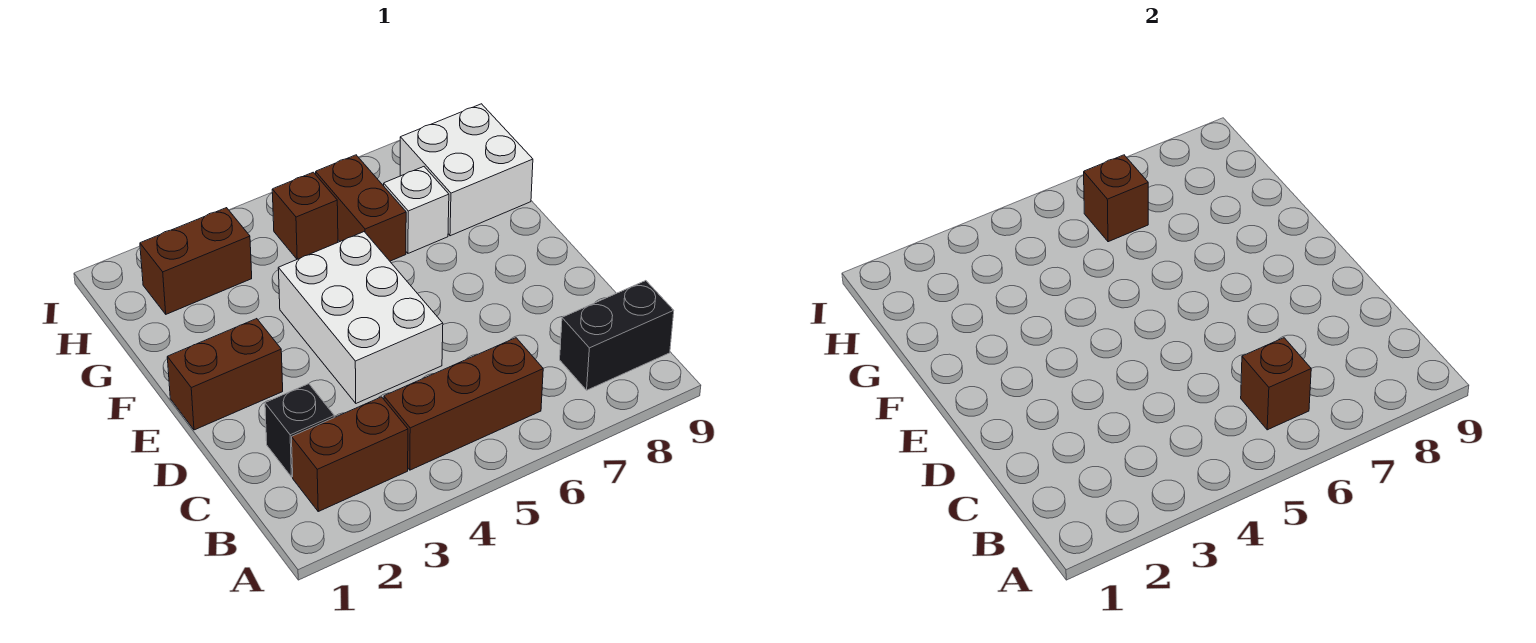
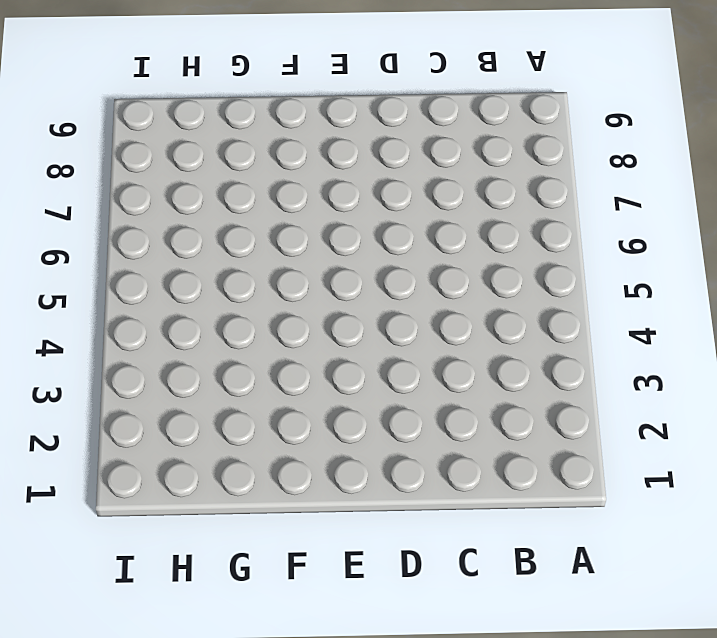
none -> brown 1x2 brick [292,397,408,511]
none -> brown 1x3 brick [384,338,543,470]
none -> black 1x2 brick [560,281,674,390]

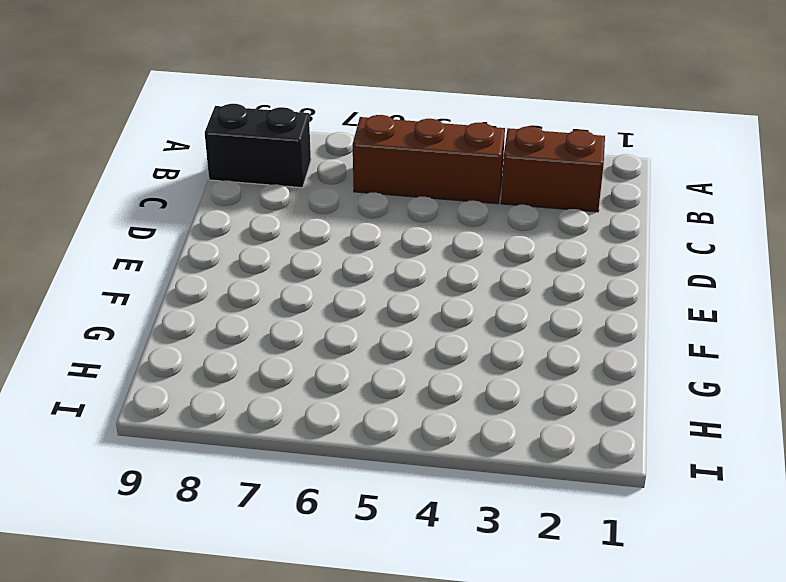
none -> black 1x1 brick [265,384,334,477]
none -> white 2x3 brick [278,232,443,403]
none -> brown 1x2 brick [167,319,283,430]

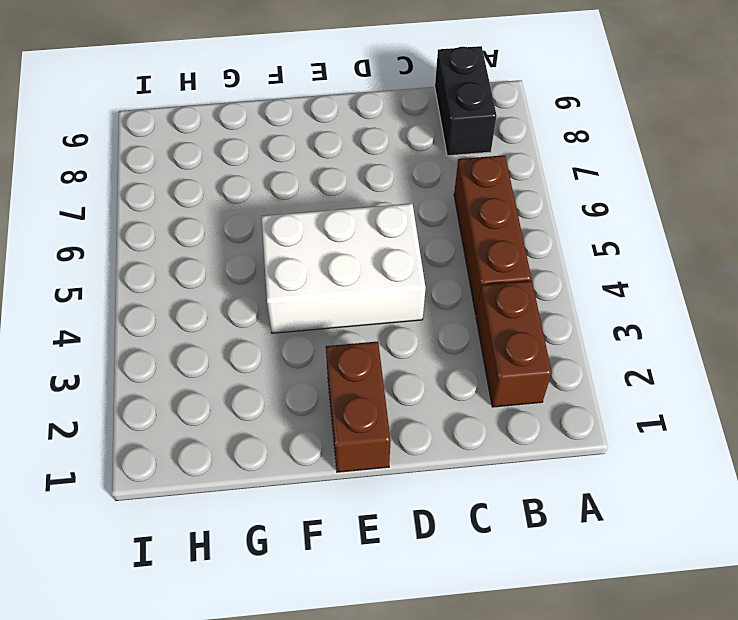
none -> black 1x1 brick [265,384,334,477]
none -> brown 1x2 brick [316,155,406,261]
none -> white 1x1 brick [384,167,449,253]

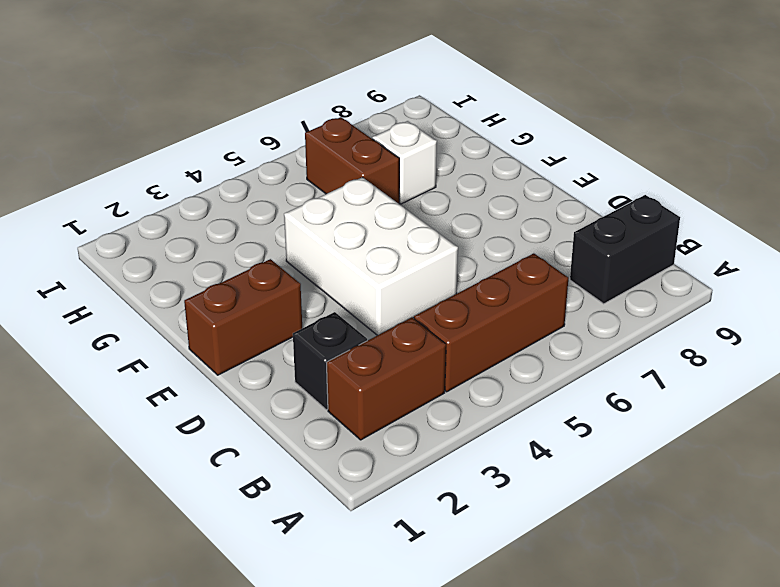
none -> white 2x2 brick [400,104,533,236]
none -> brown 1x2 brick [140,208,252,314]
none -> brown 1x1 brick [272,172,338,259]

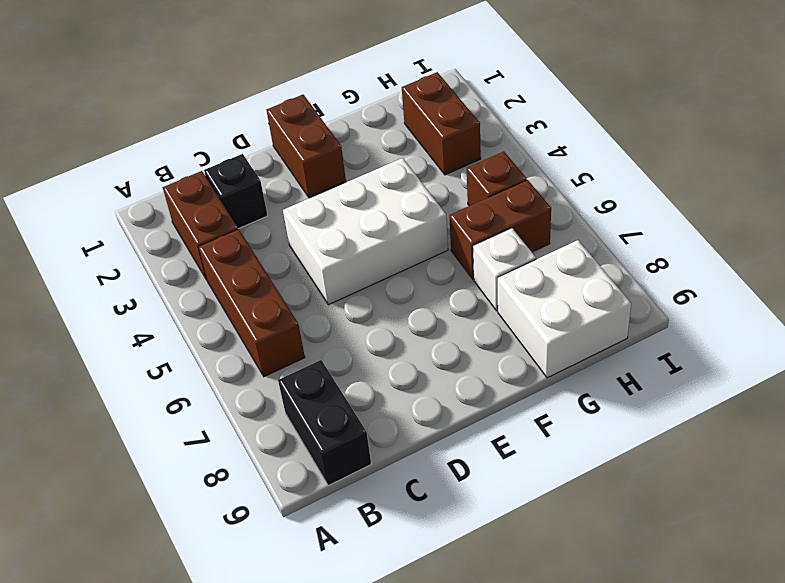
none -> brown 1x1 brick [1241,338,1311,430]
none -> brown 1x1 brick [1084,155,1148,242]

